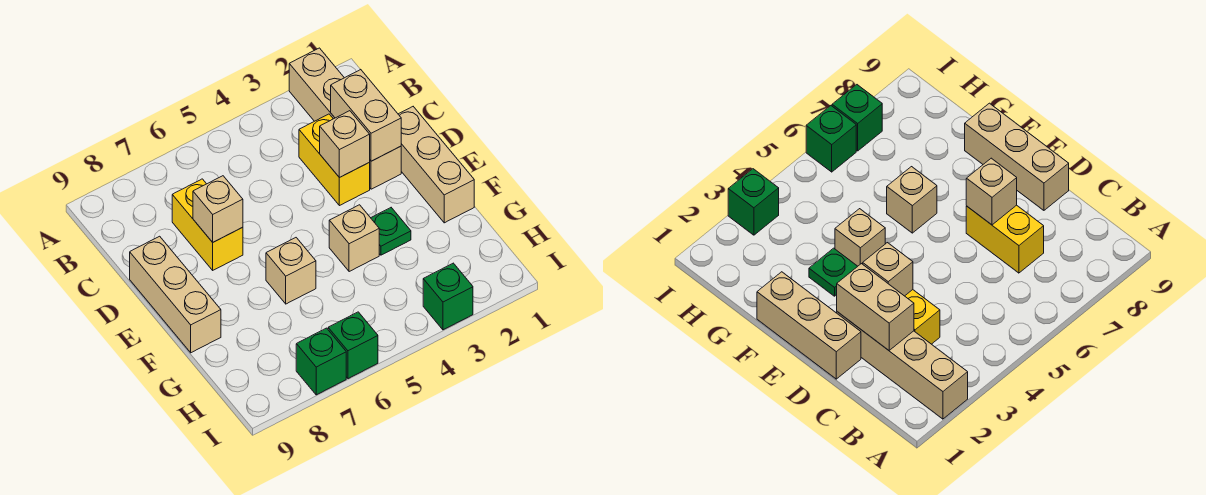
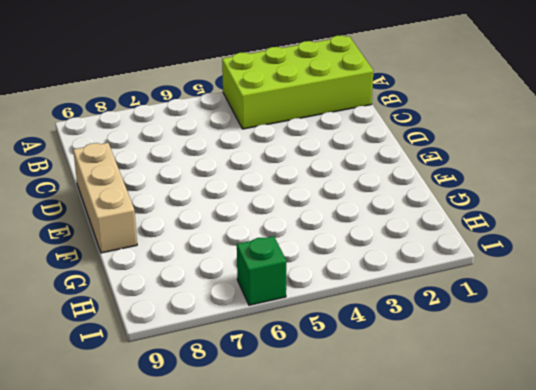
lime 2x4 brick [222,35,373,129] -> tan 1x4 brick [289,48,401,189]
none -> yellow 1x2 brick [299,114,370,206]
none -> yellow 1x2 brick [172,179,243,270]
none -> tan 1x3 brick [398,107,474,223]

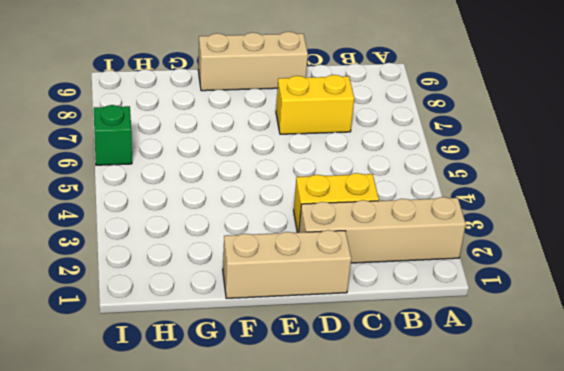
none -> green 1x1 plate [371,208,411,255]
none -> tan 1x1 brick [329,205,379,272]
none -> tan 1x1 brick [266,238,316,304]

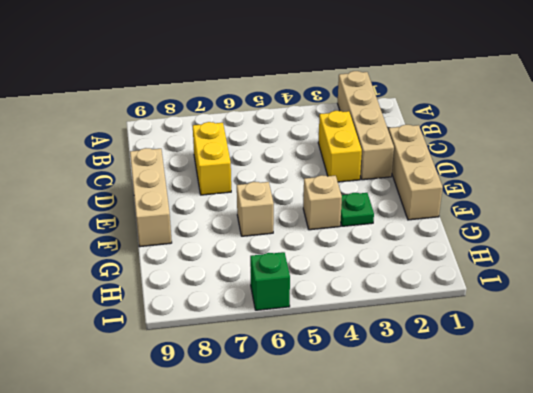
none -> green 1x1 brick [423,263,473,330]
none -> green 1x1 brick [296,328,346,395]
none -> tan 1x2 brick [331,69,401,161]

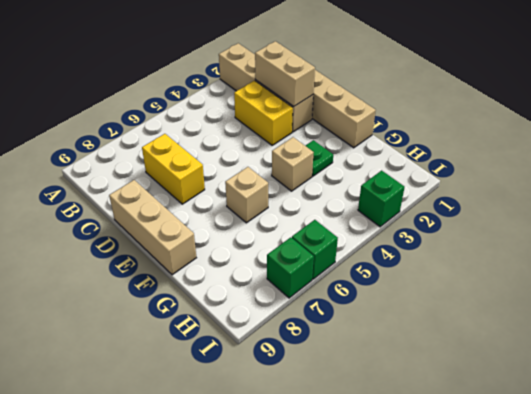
none -> tan 1x1 brick [320,111,370,178]
none -> tan 1x1 brick [193,176,243,242]

